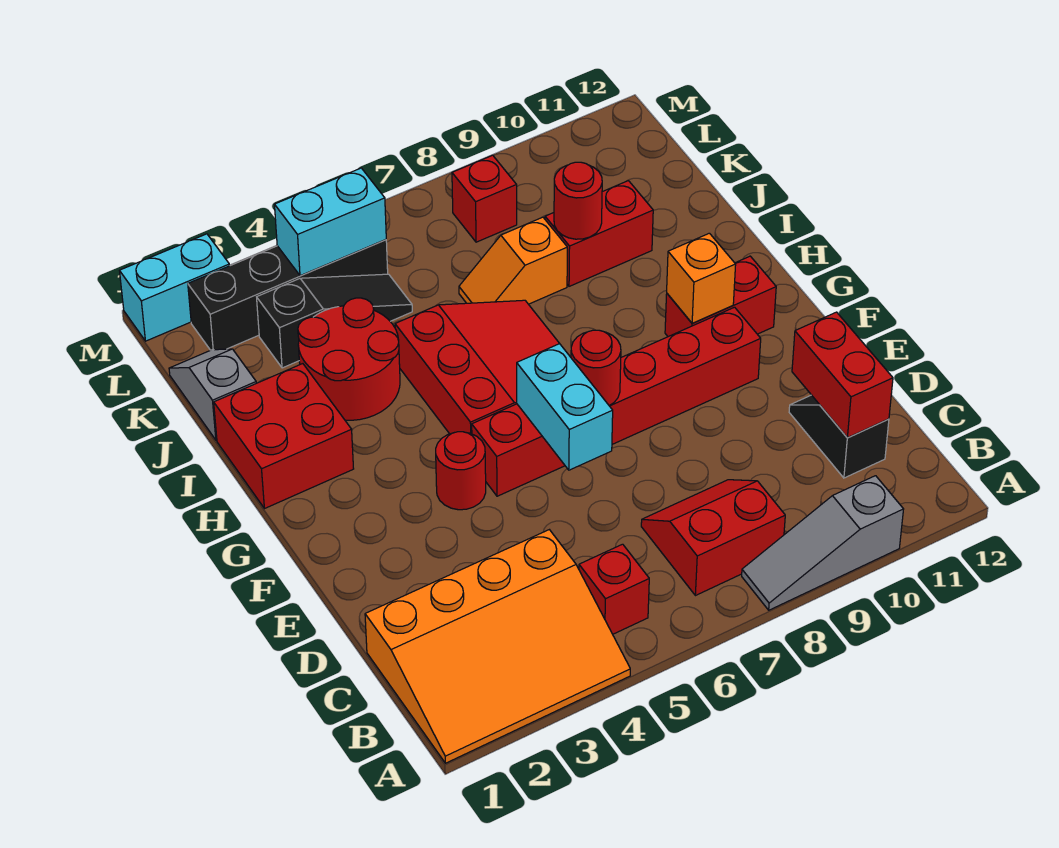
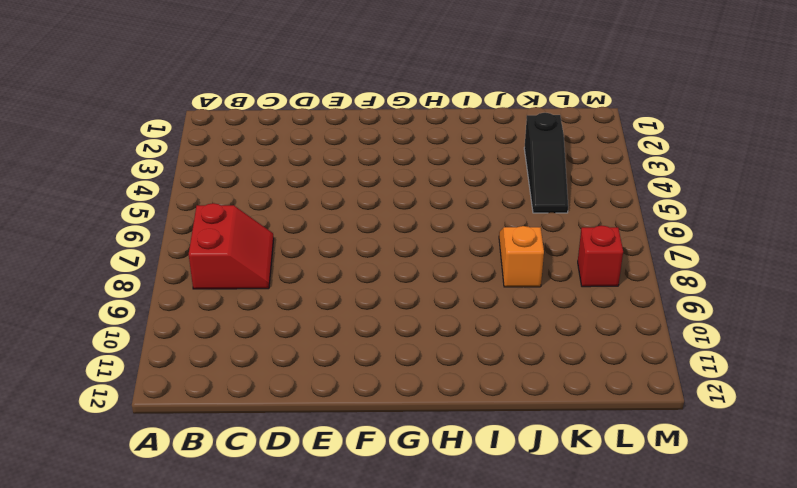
none -> orange 3x4 slope [365,530,630,763]
none -> grey 1x3 slope [742,476,904,610]
none -> red 1x1 brick [579,544,649,634]

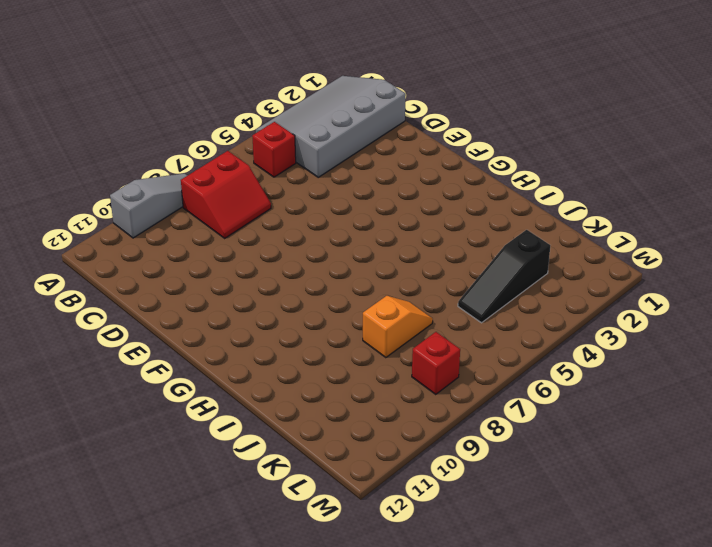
grey 3x4 slope [256,76,406,177] -> orange 3x4 slope [365,530,630,763]
none -> black 1x2 slope [789,395,889,478]
none -> red 1x1 round brick [436,432,486,510]
none -> red 1x6 brick [472,307,761,496]

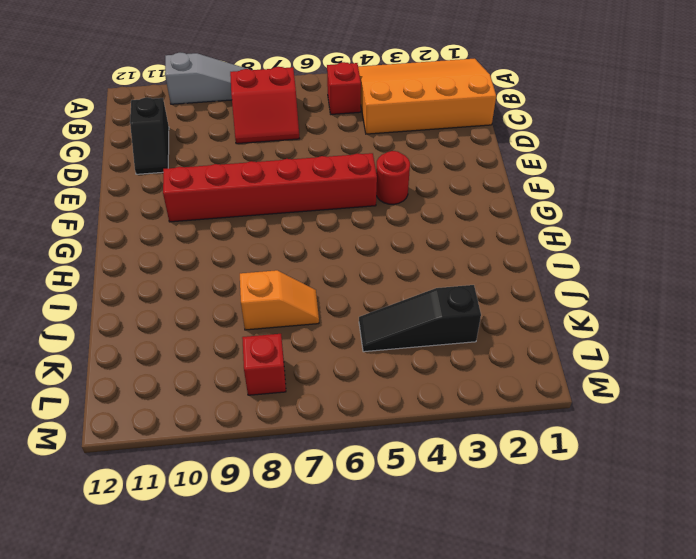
none -> red 3x3 slope [395,300,560,434]
none -> red 1x2 brick [665,256,776,337]
none -> red 2x2 brick [214,364,354,509]

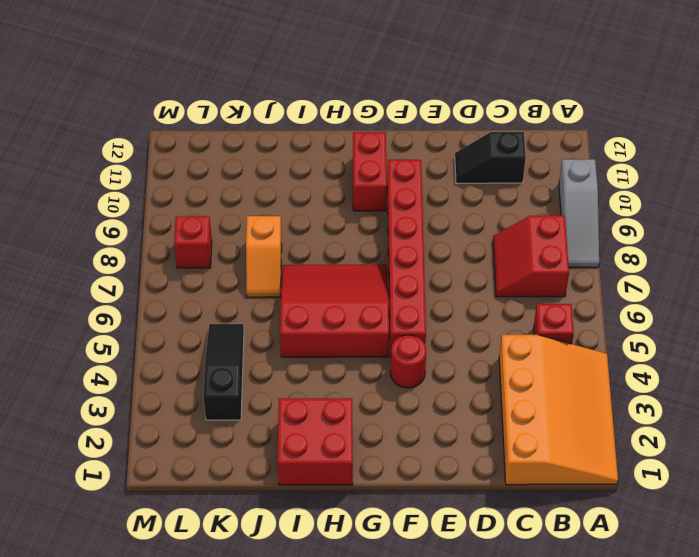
none -> red 2x2 round brick [298,298,400,420]
none -> grey 1x2 slope [169,349,256,440]
none -> red 1x2 brick [545,181,653,286]

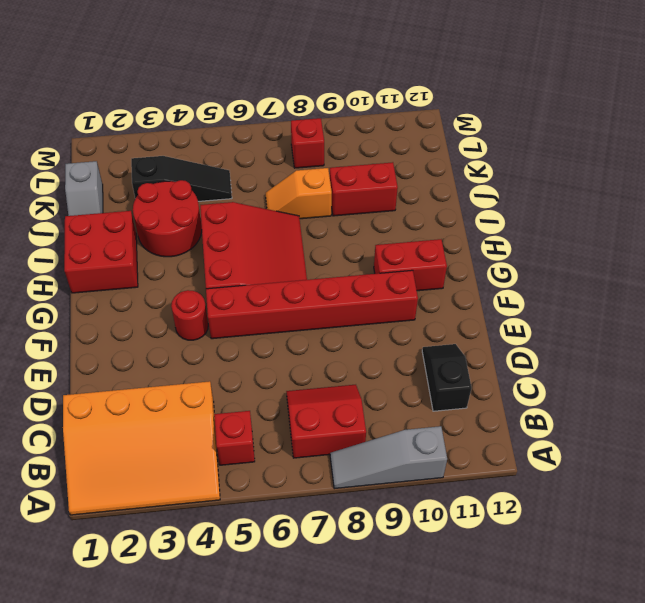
grey 1x2 slope [65,161,103,216] -> grey 1x2 slope turned to [169,349,256,440]
none -> black 1x4 brick [188,240,388,350]
none -> cyan 1x2 brick [120,234,230,341]
none -> red 1x2 brick [792,312,893,438]

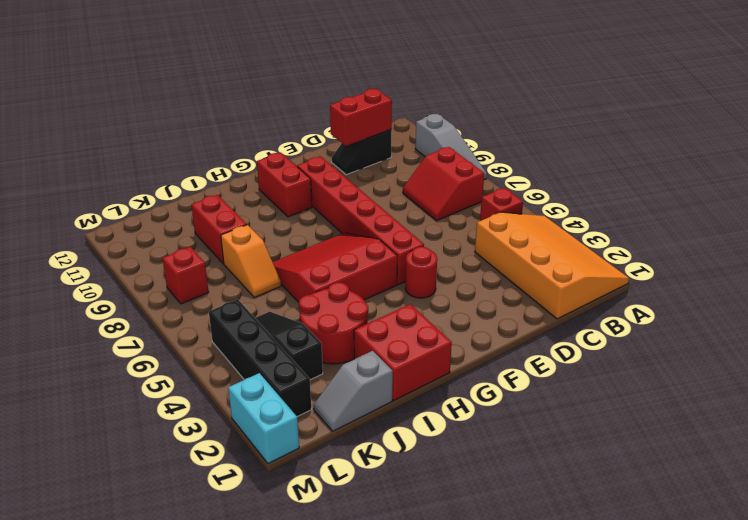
none -> cyan 1x2 brick [517,344,613,470]
none -> red 1x1 round brick [571,330,621,405]
none -> orange 1x1 brick [667,233,736,323]

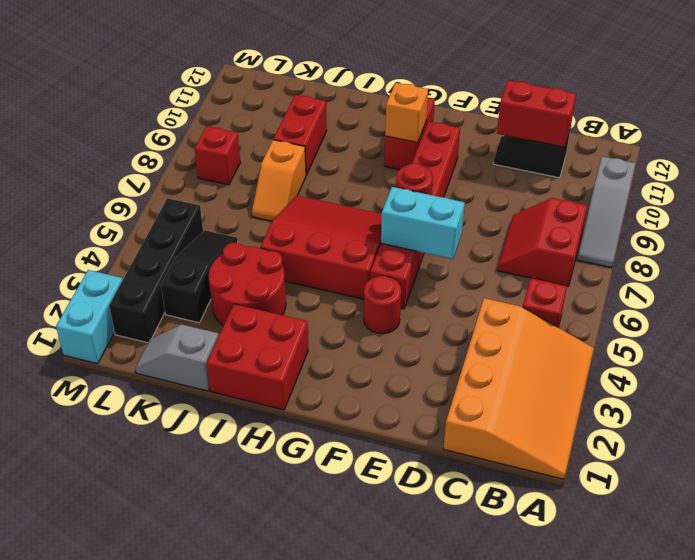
none -> red 1x1 round brick [554,162,602,239]
none -> cyan 1x2 brick [275,168,386,276]

